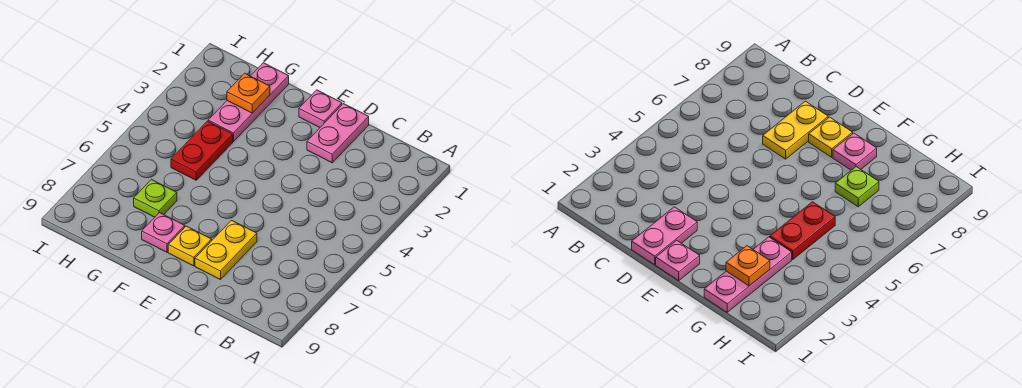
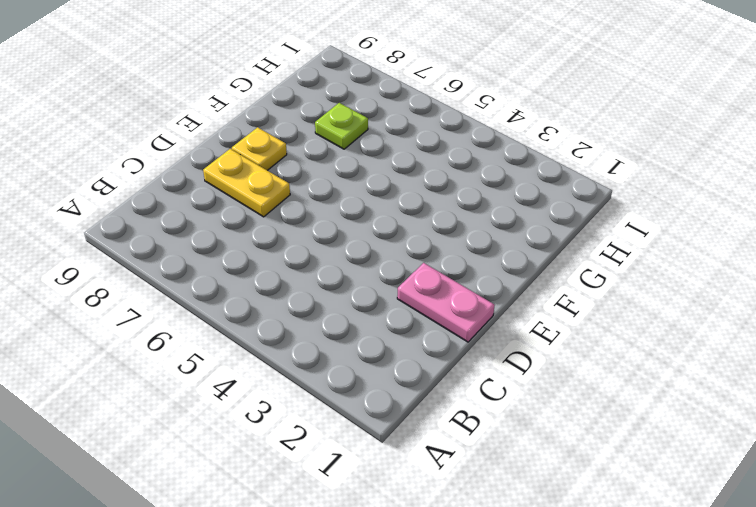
none -> pink 1x1 plate [299,90,342,127]
none -> pink 1x1 plate [142,213,185,252]

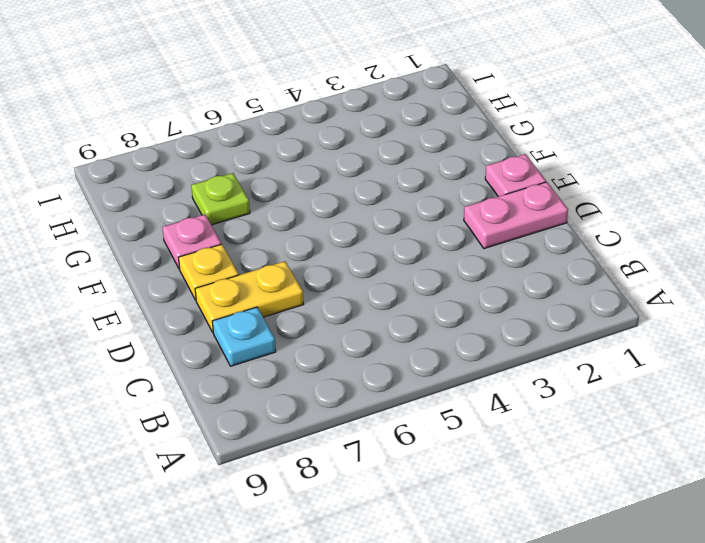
cyan 1x1 plate [212,307,276,366] -> none
none -> pink 1x3 plate [208,63,289,141]
none -> red 1x2 plate [171,121,233,180]

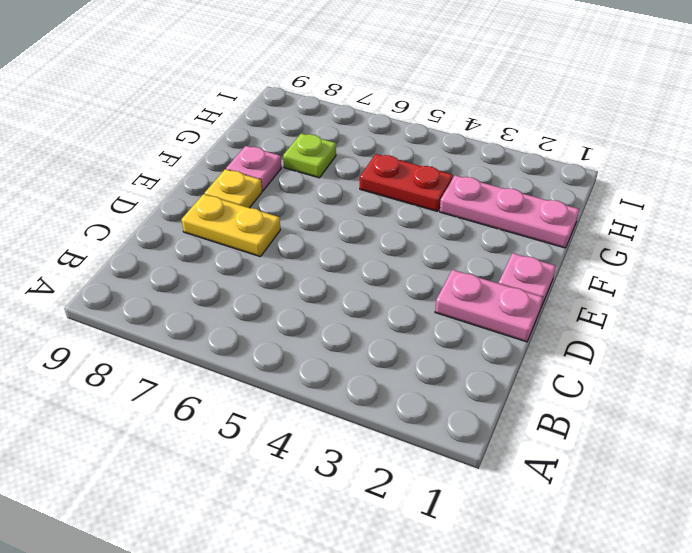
none -> orange 1x1 plate [227,73,270,113]

